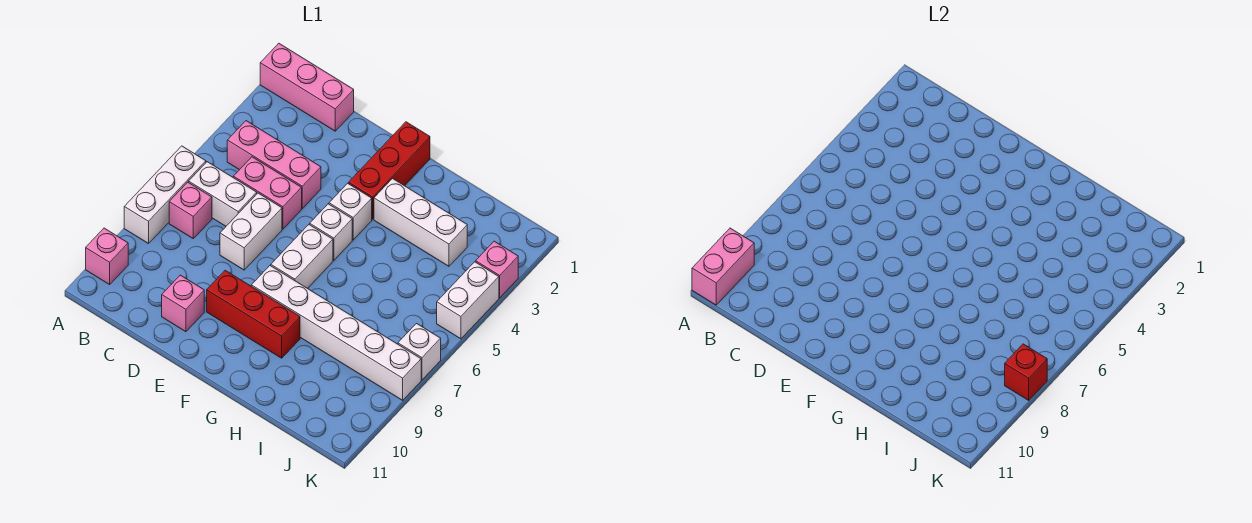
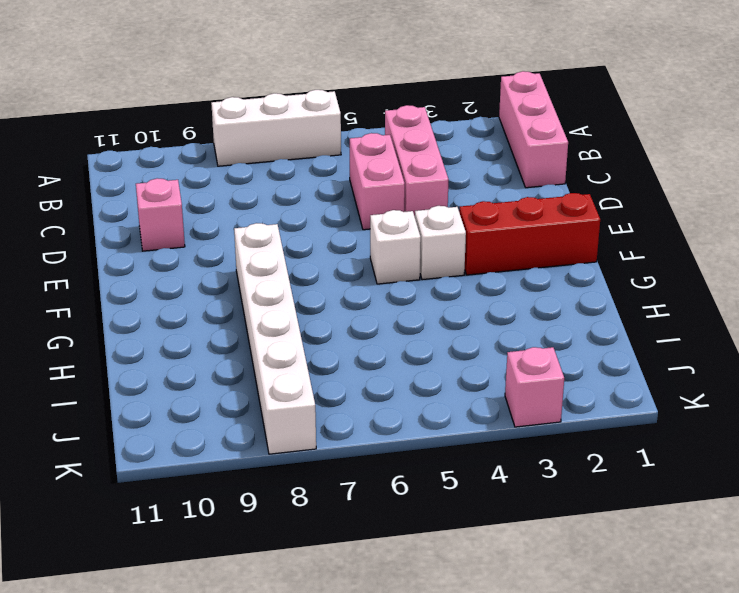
none -> pink 1x1 brick [86,228,128,284]
none -> white 1x2 brick [189,162,257,226]
none -> pink 1x1 brick [169,182,212,238]

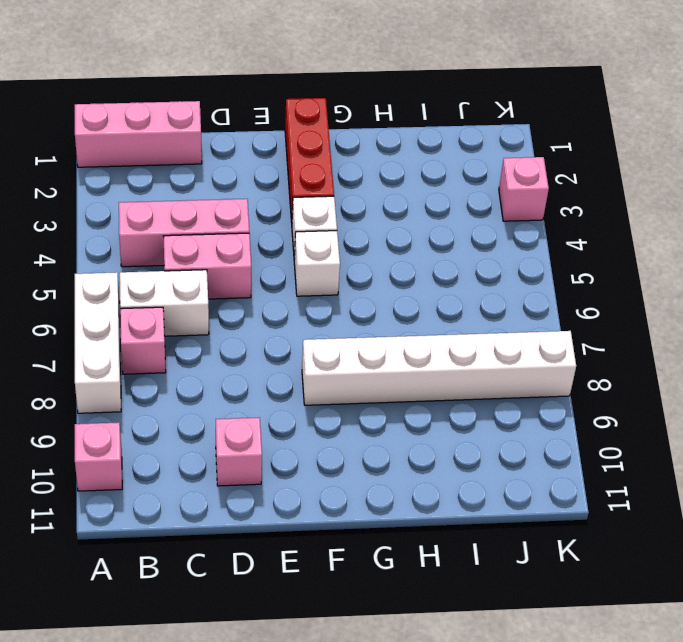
none -> white 1x2 brick [220,193,282,270]
none -> red 1x3 brick [207,270,300,358]
none -> white 1x2 brick [271,225,333,288]

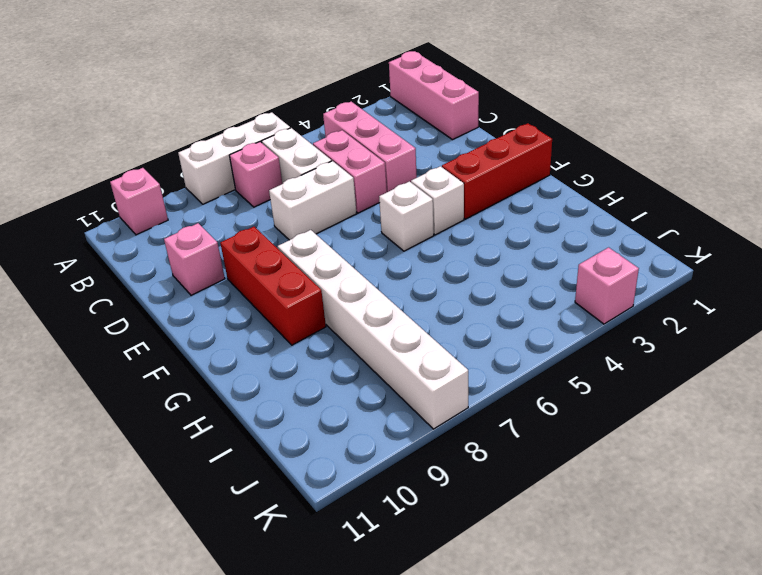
none -> white 1x2 brick [271,225,333,288]
none -> white 1x3 brick [374,179,467,266]
none -> white 1x2 brick [437,262,499,339]

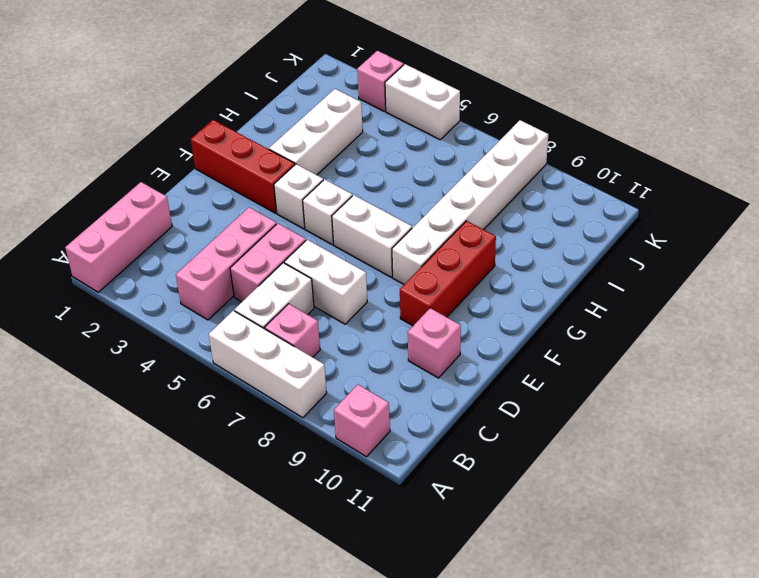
none -> white 1x1 brick [398,324,441,380]
none -> pink 1x2 brick [692,228,754,305]
none -> red 1x1 brick [1005,344,1047,400]

